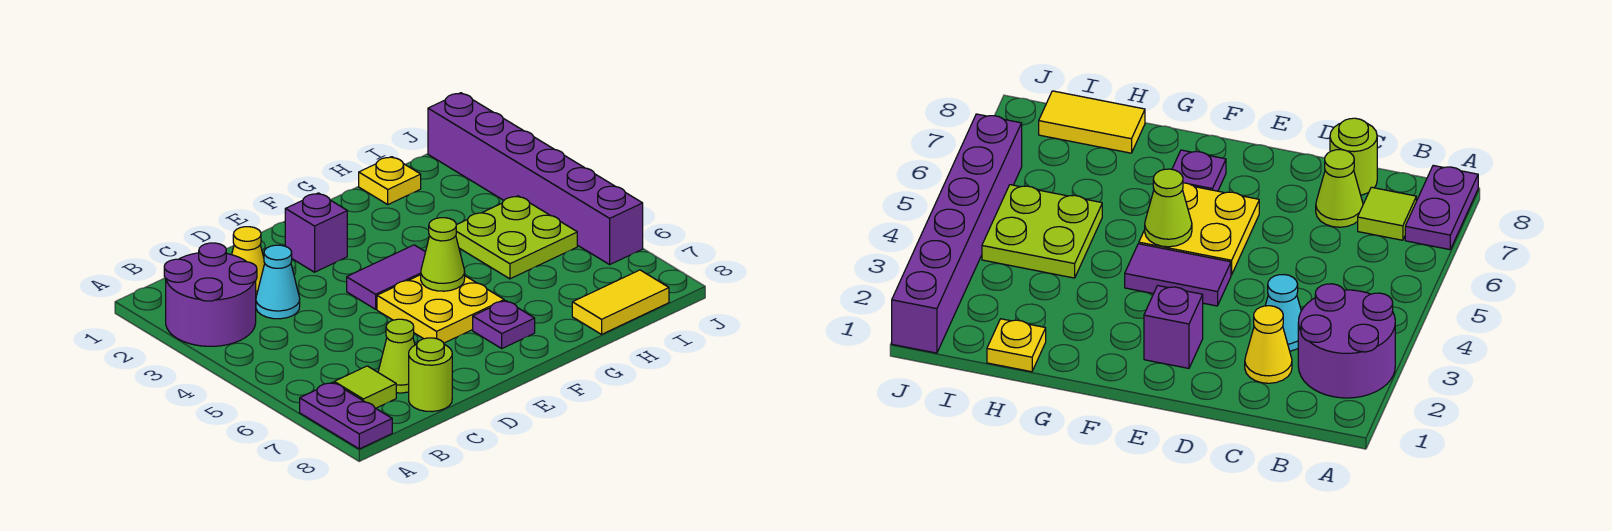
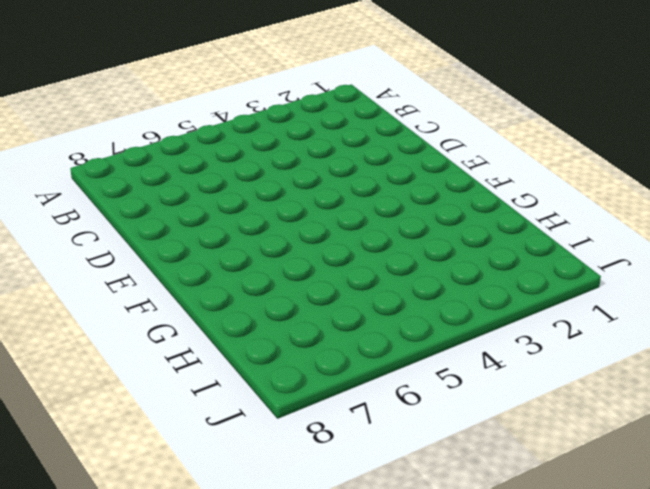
none -> purple 2x2 round brick [164,243,257,346]
none -> purple 1x2 plate [300,382,392,449]
none -> lime 1x1 tile [334,366,396,408]

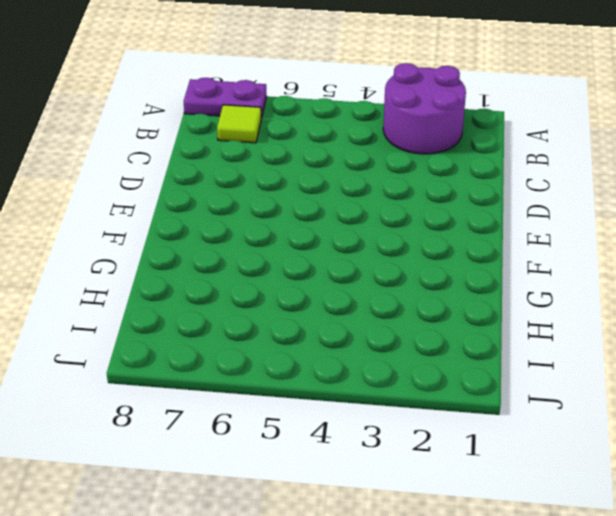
none -> yellow 1x1 cone [232,227,265,296]
none -> cyan 1x1 cone [256,245,300,319]
none -> lime 1x1 cone [378,319,415,393]

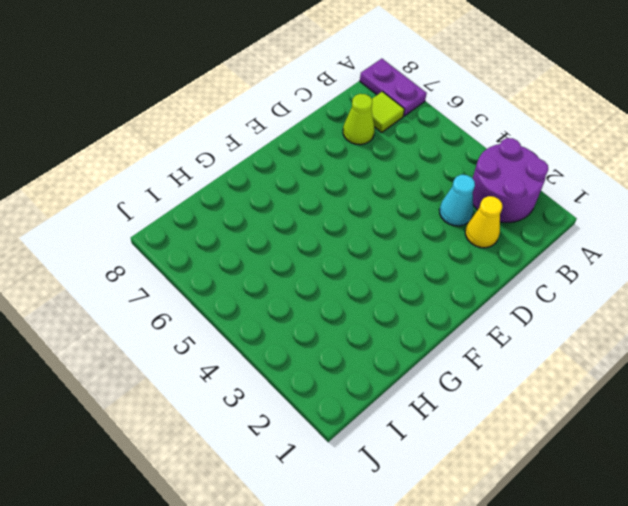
none -> lime 1x1 round brick [409,338,452,412]
none -> purple 1x1 brick [285,193,347,272]
none -> purple 1x2 tile [347,245,425,309]

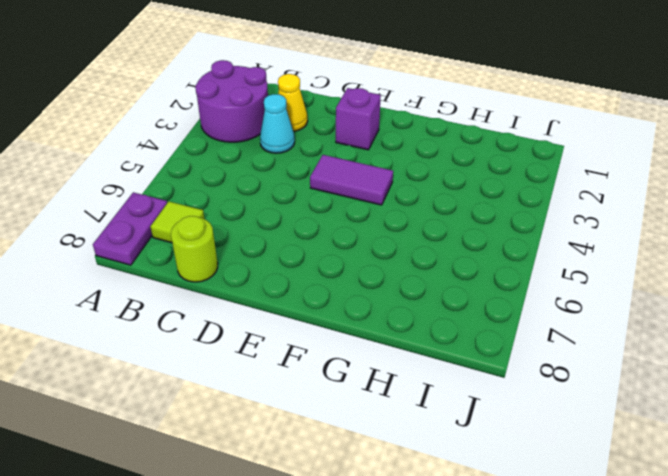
none -> lime 1x1 cone [378,319,415,393]
none -> yellow 2x2 plate [377,275,504,343]
none -> purple 1x1 plate [473,301,535,348]

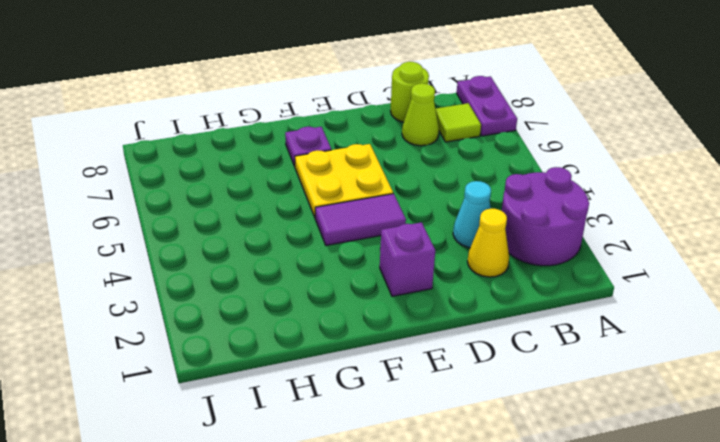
none -> yellow 1x1 plate [359,157,421,204]
none -> lime 2x2 plate [456,196,577,279]
none -> yellow 1x2 tile [572,270,669,334]

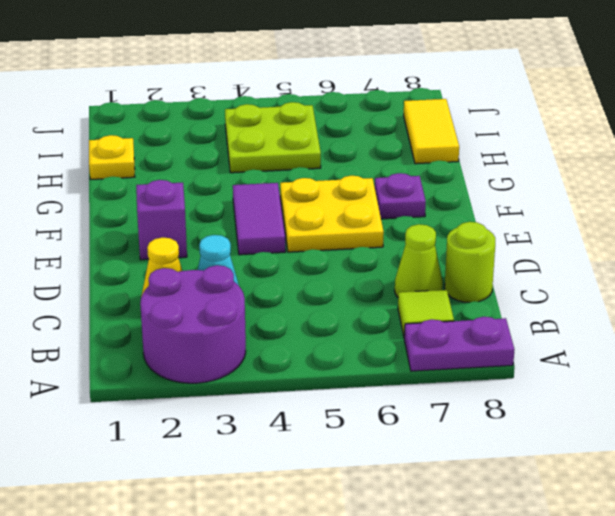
none -> purple 1x6 brick [428,93,643,264]
none -> lime 1x1 cone [421,218,465,291]

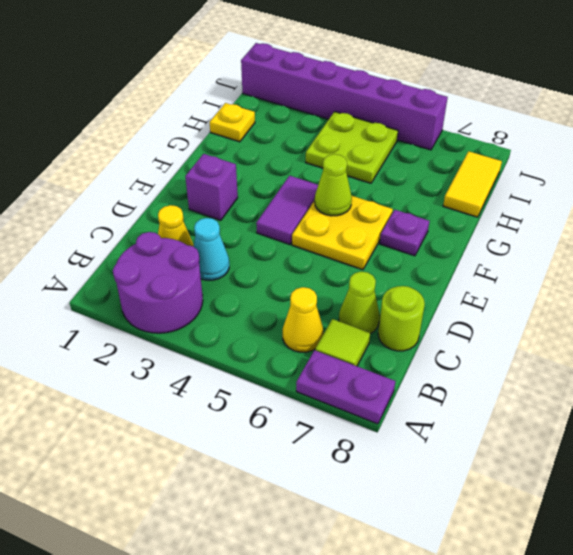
yellow 1x1 cone [283,287,323,352] -> none

